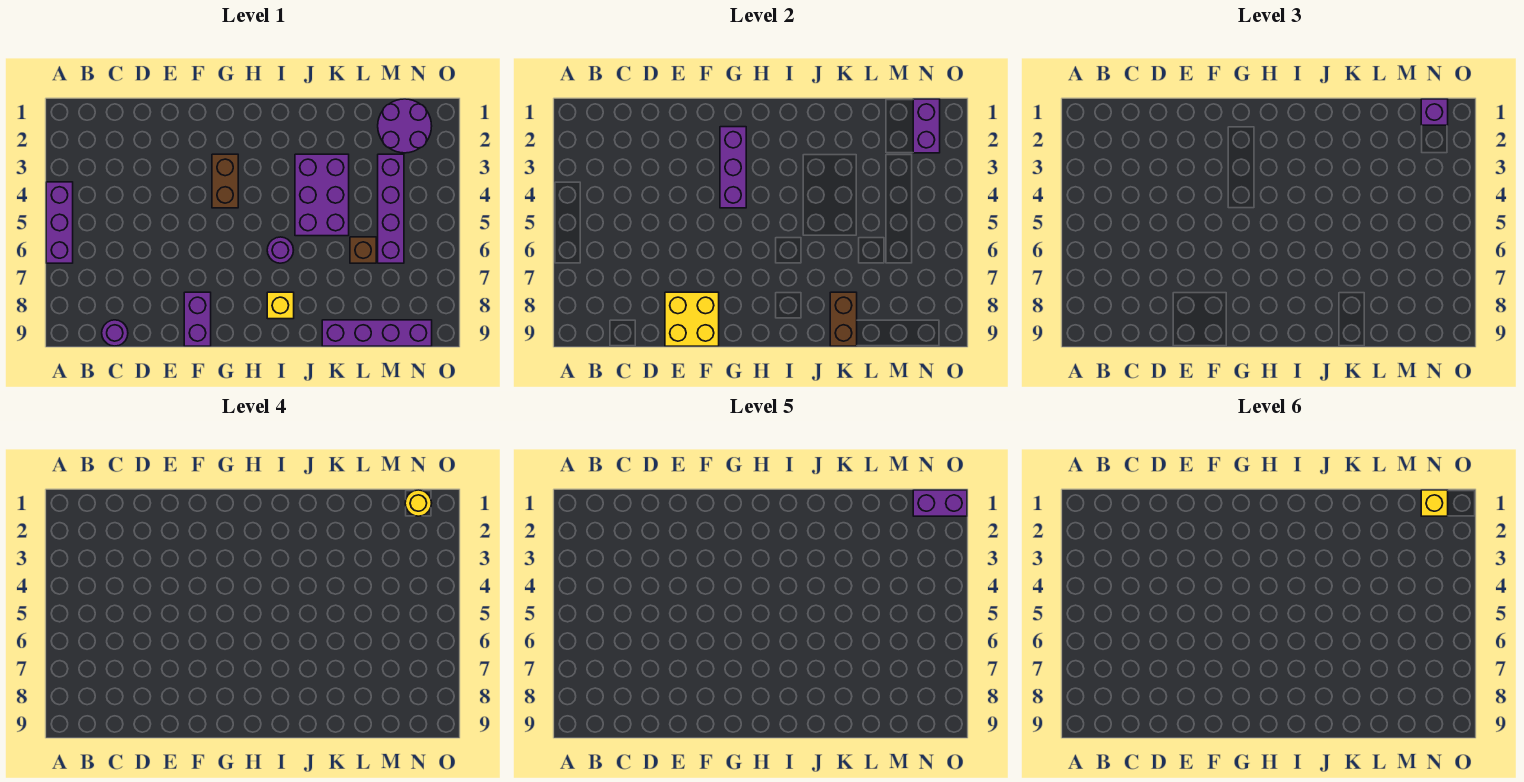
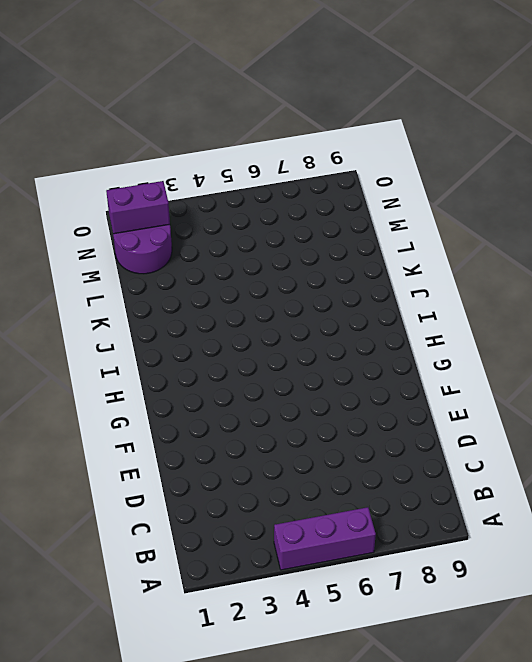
none -> purple 1x1 round brick [102,320,128,346]
none -> purple 1x2 brick [184,292,211,346]
none -> brown 1x2 brick [212,154,238,208]

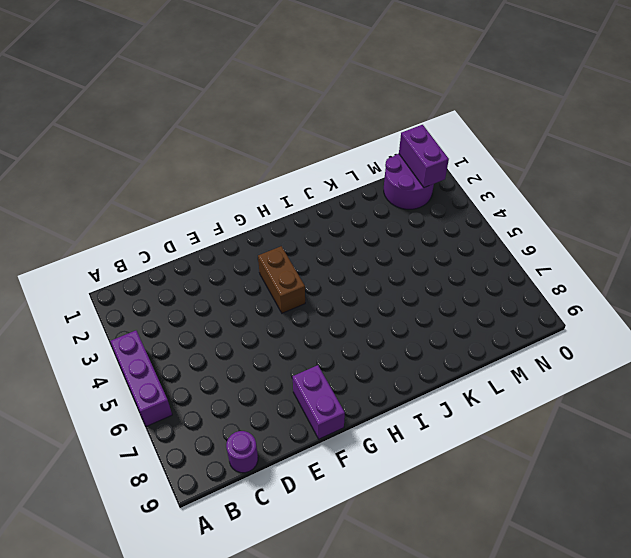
none -> purple 1x1 round brick [267,237,293,263]
none -> yellow 1x1 brick [267,292,294,319]
none -> purple 2x3 brick [295,154,349,236]

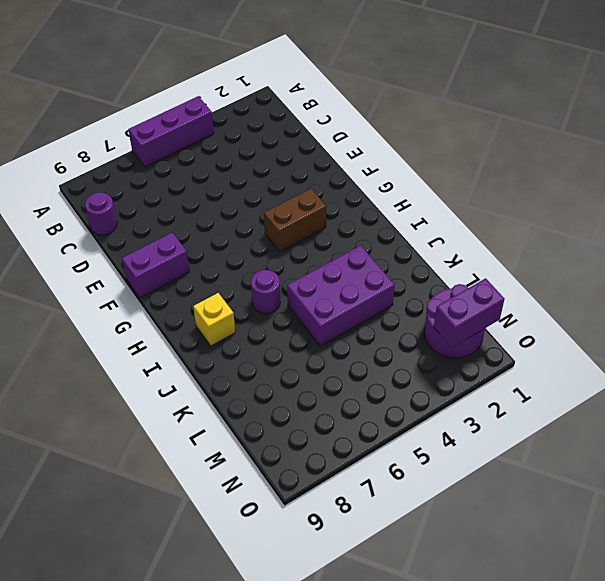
none -> purple 1x4 brick [322,320,432,346]
none -> brown 1x1 brick [350,237,376,263]
none -> purple 1x4 brick [378,154,404,263]

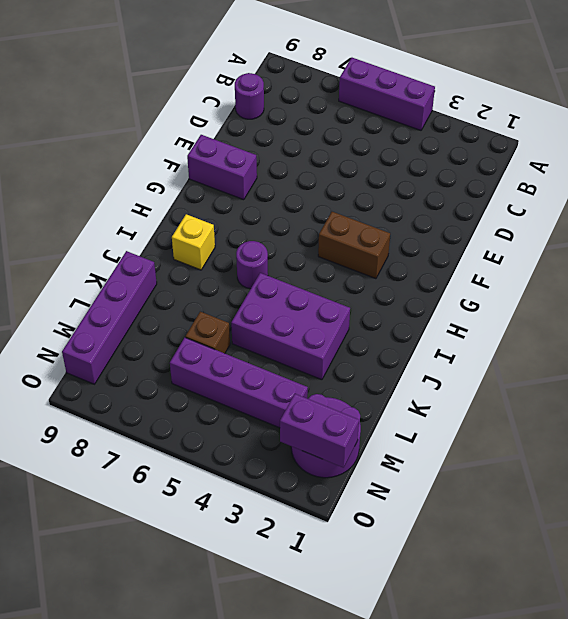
none -> yellow 2x2 brick [665,292,719,346]
none -> purple 1x3 brick [720,127,746,208]
none -> brown 1x2 brick [830,292,857,346]

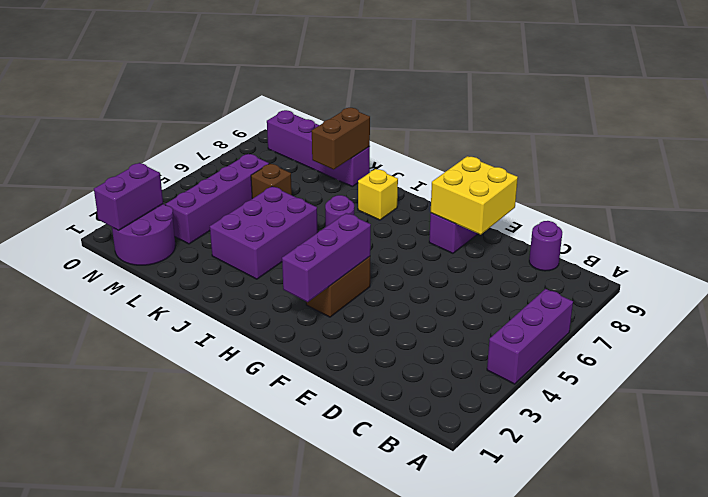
none -> purple 1x1 brick [1421,99,1448,125]
none -> yellow 1x1 round brick [405,490,432,516]
none -> purple 1x2 brick [913,490,967,516]

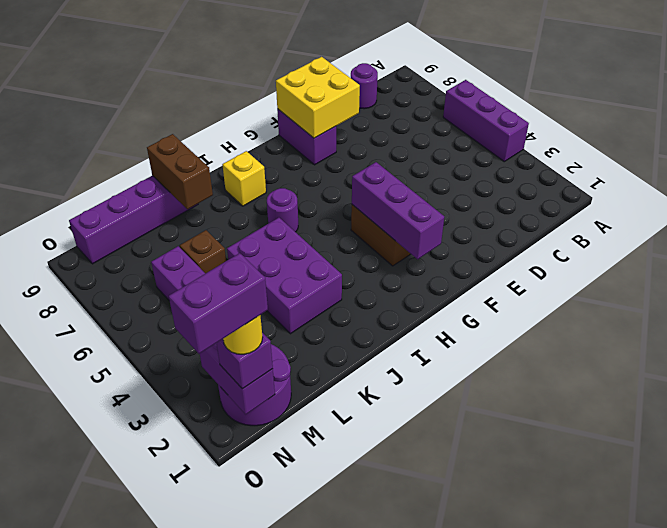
none -> yellow 1x1 brick [1421,490,1448,516]

